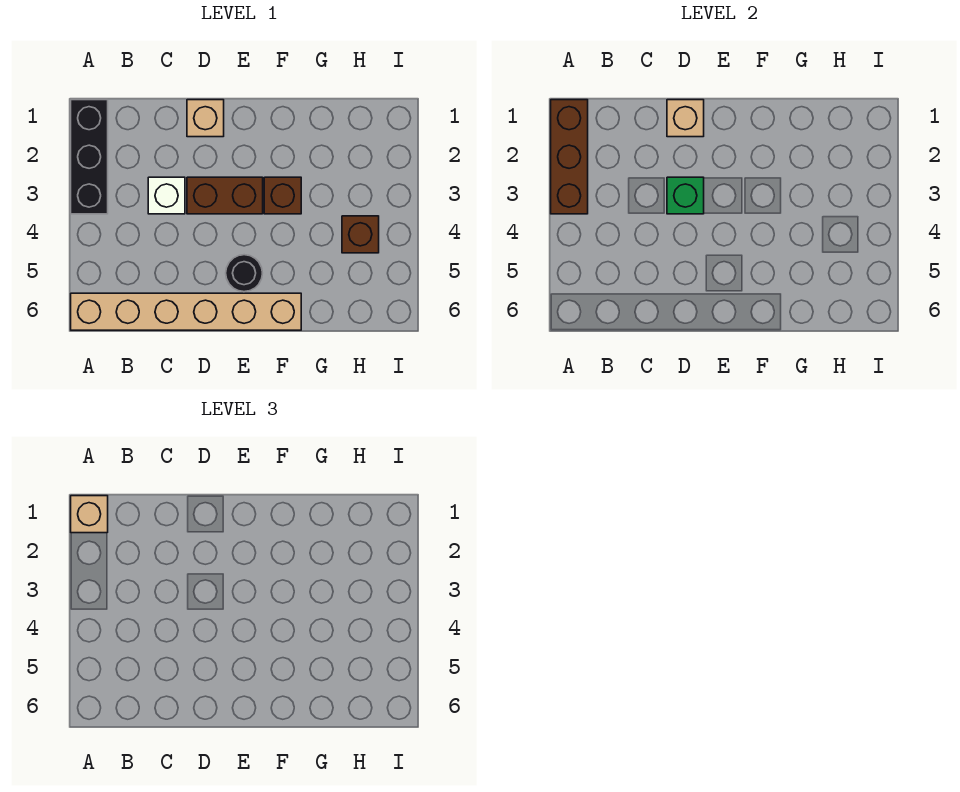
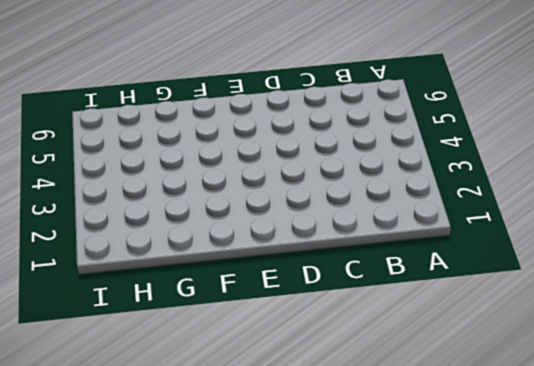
none -> black 1x3 brick [71,100,108,214]
none -> tan 1x6 brick [71,293,301,330]
none -> white 1x1 brick [148,177,185,214]

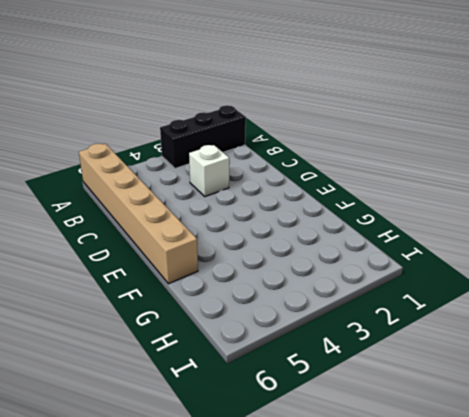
none -> tan 1x1 brick [187,100,224,137]
none -> brown 1x2 brick [187,177,263,214]
none -> black 1x1 round brick [226,255,262,292]

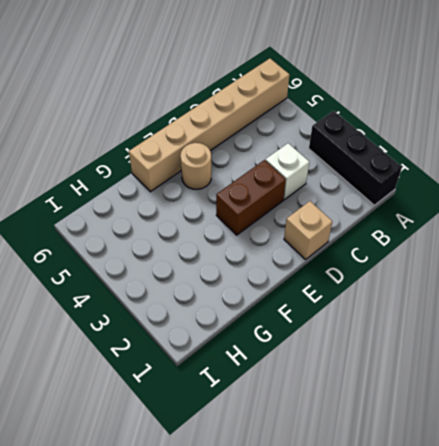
tan 1x1 round brick [180,143,211,189] -> black 1x1 round brick [226,255,262,292]
none -> brown 1x1 brick [264,177,301,214]
none -> brown 1x1 brick [342,216,379,253]
none -> brown 1x3 brick [551,100,588,214]

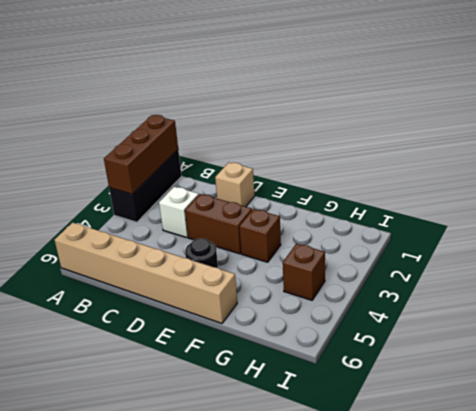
none -> tan 1x1 brick [667,100,704,137]
none -> green 1x1 brick [667,177,704,214]
none -> tan 1x1 brick [71,496,108,533]

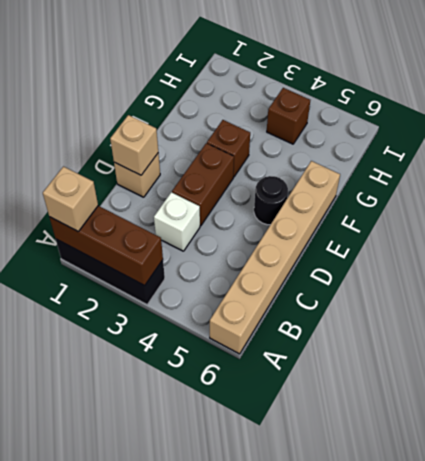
none -> green 1x1 brick [667,177,704,214]

